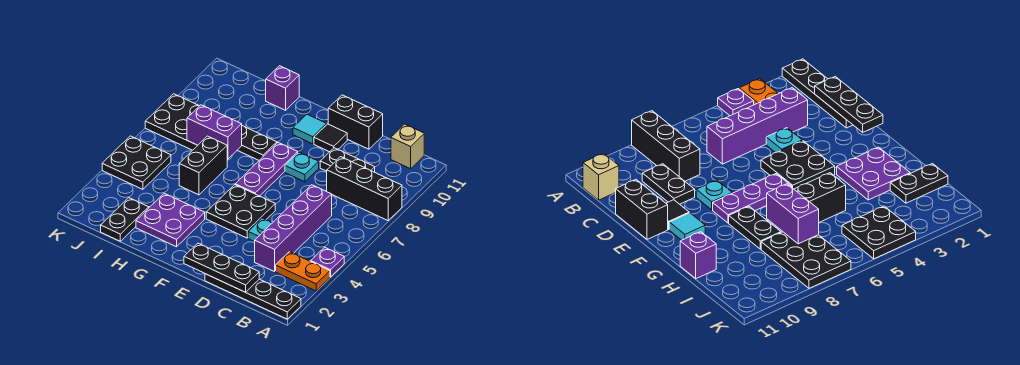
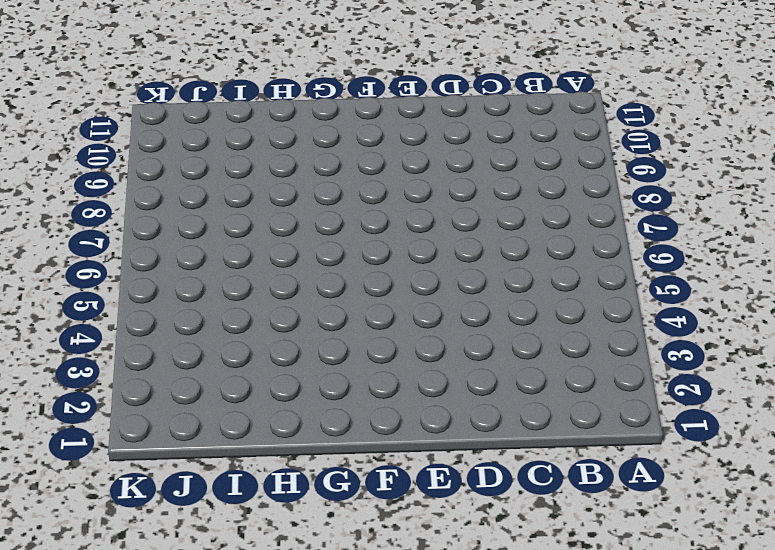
none -> black 1x4 plate [205,274,301,319]
none -> orange 1x2 plate [276,252,330,291]
none -> purple 1x1 plate [311,247,344,277]

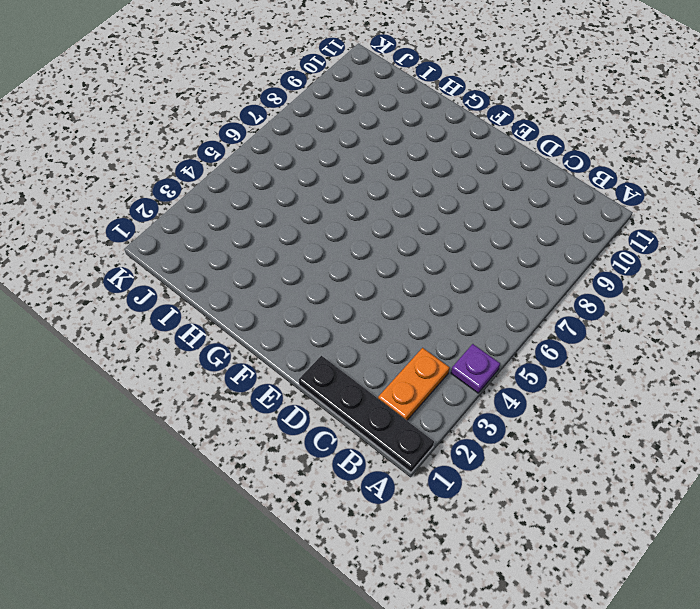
orange 1x2 plate [378,348,450,420] -> orange 1x2 plate turned to [276,252,330,291]
none -> black 1x3 brick [327,157,402,220]
none -> tan 1x1 brick [391,124,424,169]
none -> purple 1x4 brick [255,185,332,272]

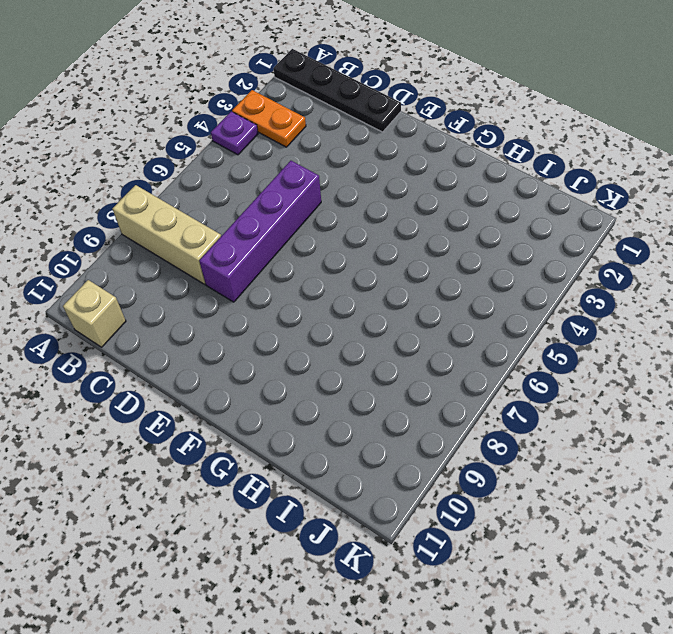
tan 1x3 brick [112,185,221,284] -> black 1x3 brick [327,157,402,220]
purple 1x4 brick [199,161,321,302] -> purple 1x4 brick moved to [255,185,332,272]
none -> black 1x2 plate [320,148,375,172]
none -> cyan 1x1 plate [248,218,272,242]
none -> black 1x2 brick [328,95,383,149]

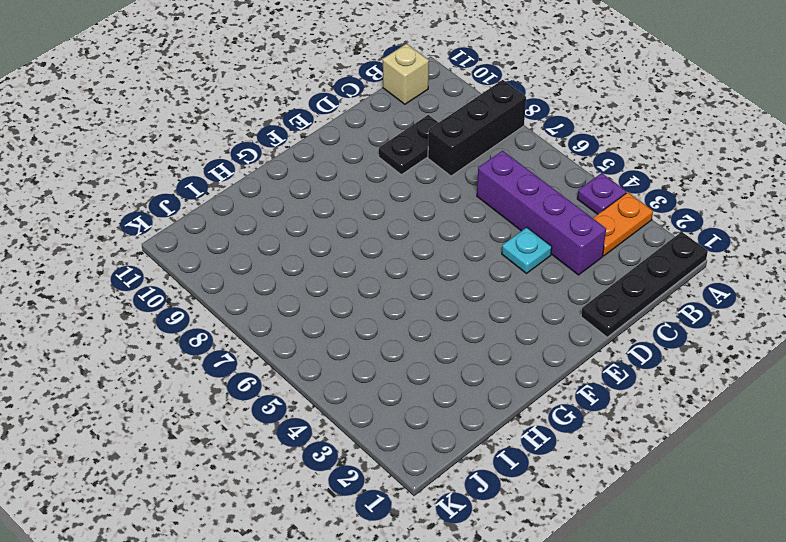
none -> black 1x2 brick [328,95,383,149]
none -> black 2x2 plate [206,185,275,238]
none -> cyan 1x1 plate [285,152,319,182]

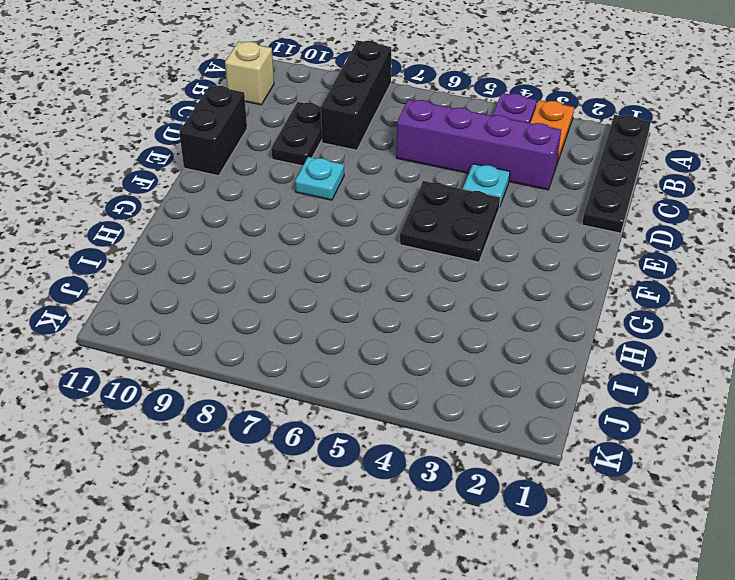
none -> black 1x1 tile [314,124,347,152]
none -> purple 1x3 plate [235,143,298,196]
none -> cyan 1x1 tile [293,114,327,144]

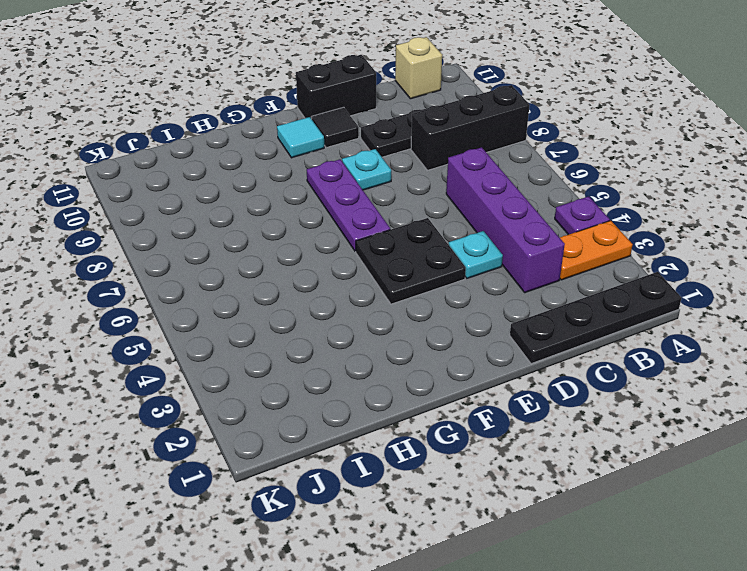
none -> purple 2x2 plate [136,193,205,247]
none -> black 1x2 plate [237,126,277,160]
none -> black 1x2 brick [179,136,227,195]

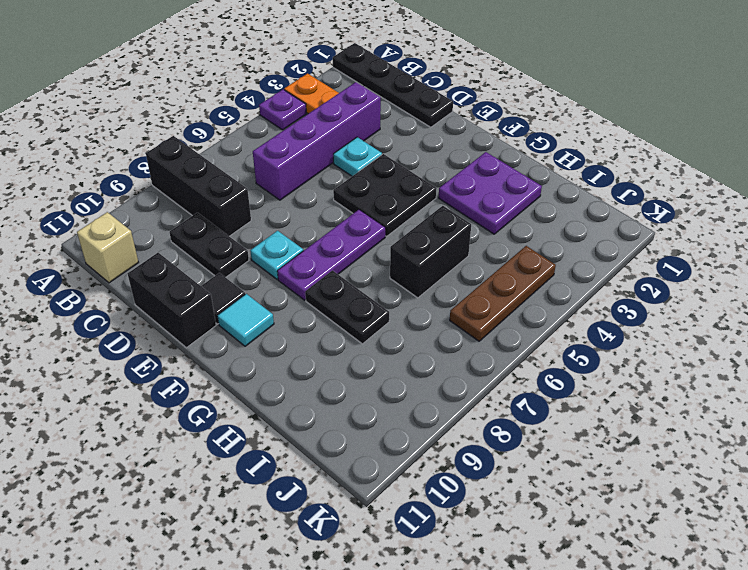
brown 1x3 plate [450,246,556,341] -> black 2x2 plate [102,136,171,189]
none -> purple 1x1 brick [266,66,299,110]
none -> black 1x2 plate [101,198,149,241]
none -> black 2x3 plate [145,94,199,150]

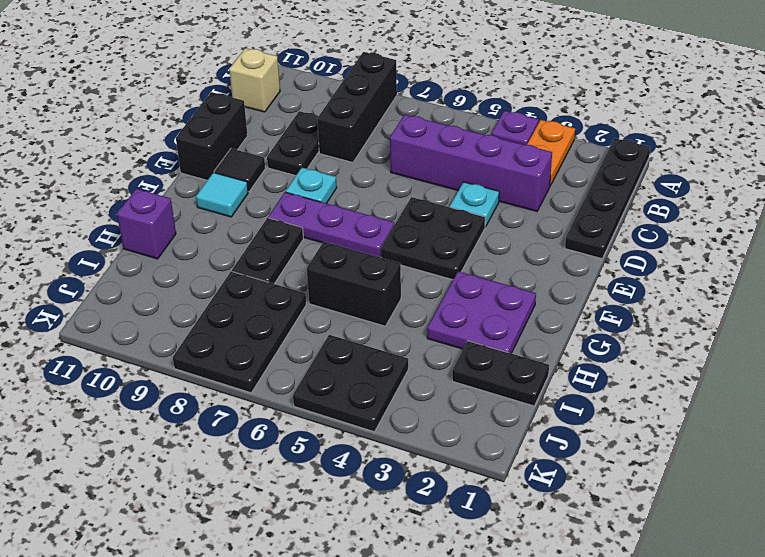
none -> black 1x3 plate [184,243,259,292]
none -> purple 1x2 brick [187,105,242,159]

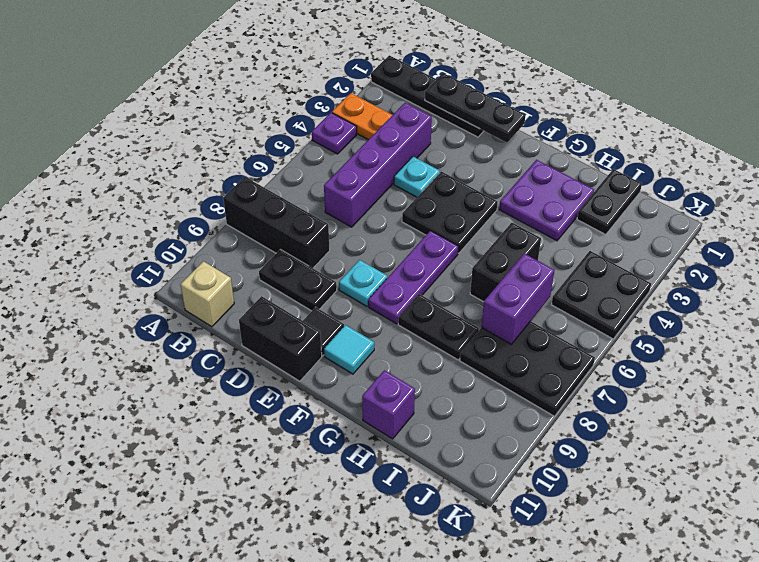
purple 1x2 brick [481,253,554,344] -> purple 1x2 brick turned to [187,105,242,159]

